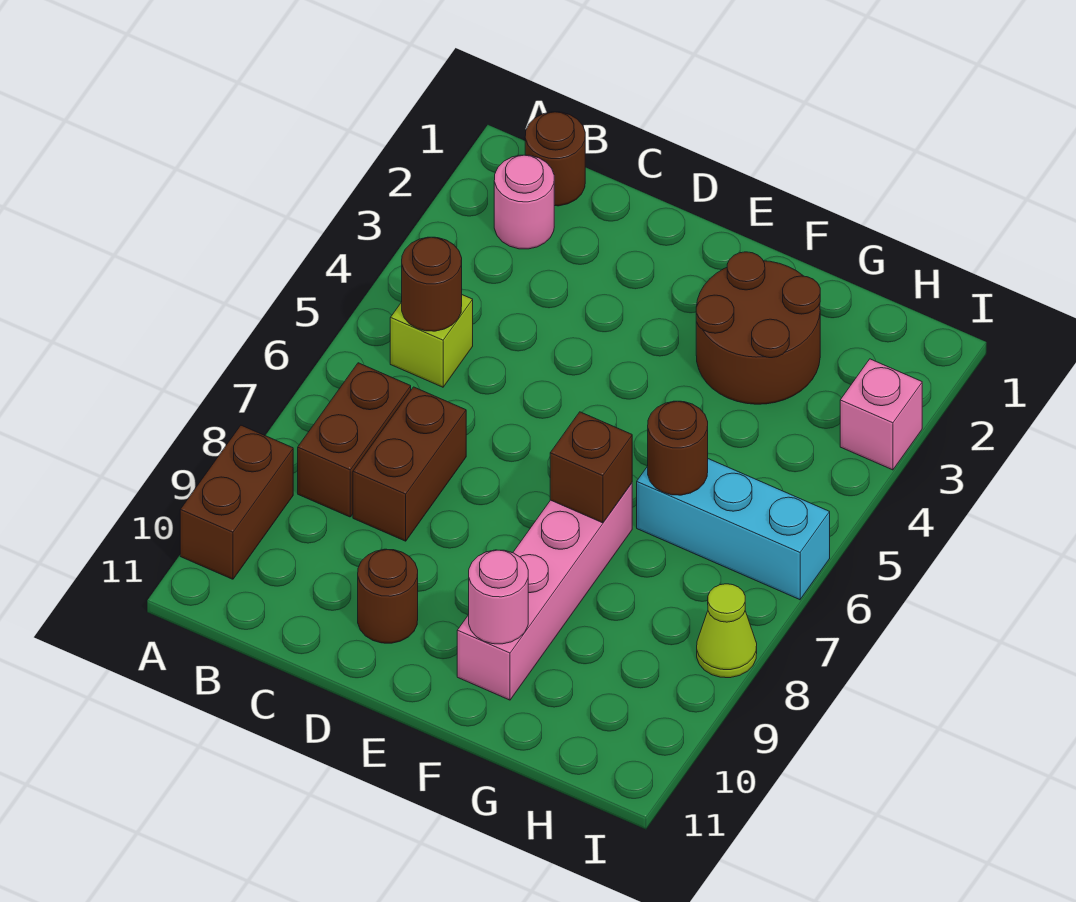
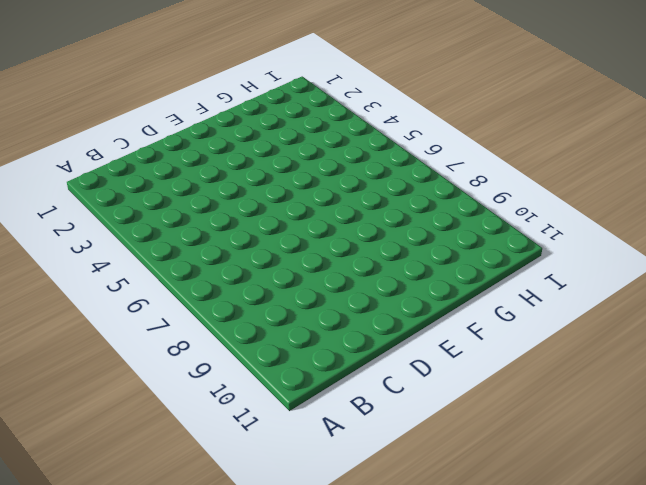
none -> brown 1x2 brick [180,425,293,579]
none -> brown 1x1 round brick [525,112,585,206]
none -> pink 1x1 round brick [494,155,554,249]

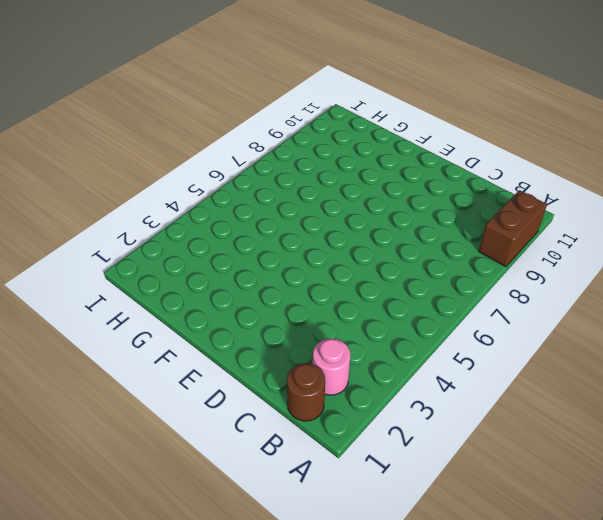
none -> lime 1x1 brick [390,295,473,387]
none -> brown 1x2 brick [298,363,411,517]
none -> brown 1x2 brick [353,387,466,541]

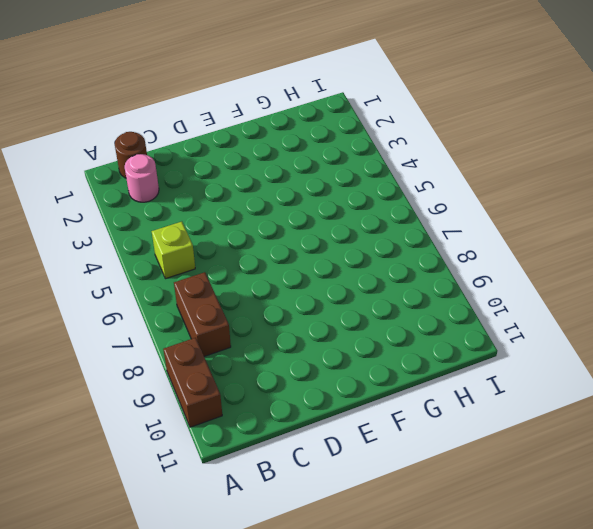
none -> brown 1x2 brick [353,387,466,541]
none -> brown 1x1 round brick [358,549,418,643]
none -> brown 2x2 round brick [696,252,820,404]

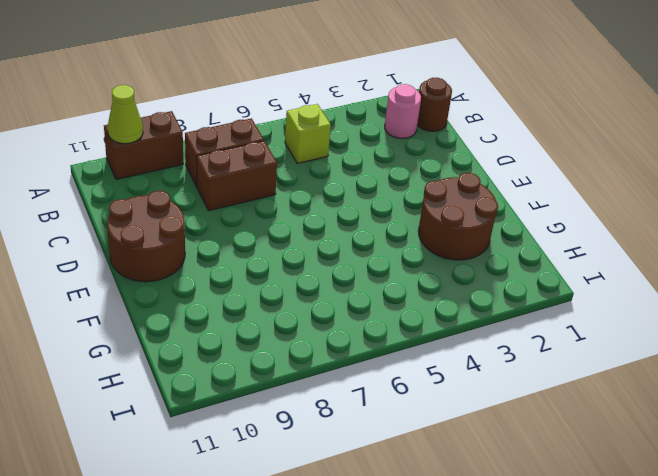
lime 1x1 cone [108,85,143,144] -> lime 1x1 cone moved to [697,584,757,678]
brown 2x2 round brick [107,191,185,282] -> brown 1x1 round brick [358,549,418,643]
none -> pink 1x4 brick [457,483,632,700]
none -> cyan 1x3 brick [637,459,830,600]
none -> pink 1x1 brick [840,359,922,470]

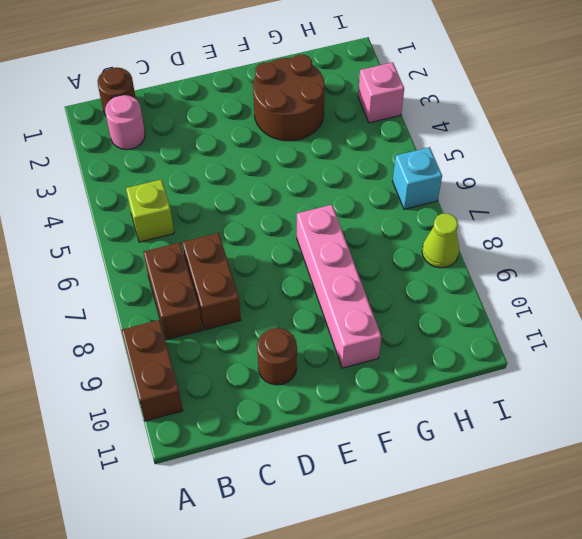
cyan 1x1 brick [393,147,442,209] -> cyan 1x3 brick [637,459,830,600]
none -> brown 1x1 round brick [402,237,462,331]
none -> brown 1x1 brick [550,412,632,523]
none -> pink 1x1 round brick [469,550,528,644]

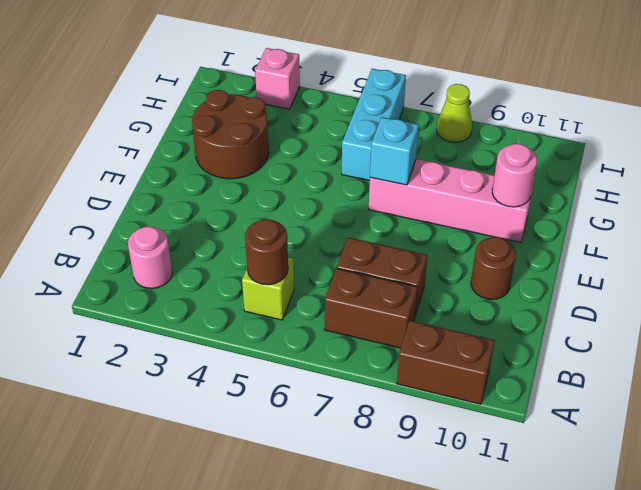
cyan 1x1 brick [370,117,419,185] -> brown 1x1 brick [550,412,632,523]
none -> brown 1x1 round brick [525,112,585,206]
none -> brown 1x1 round brick [648,401,708,495]

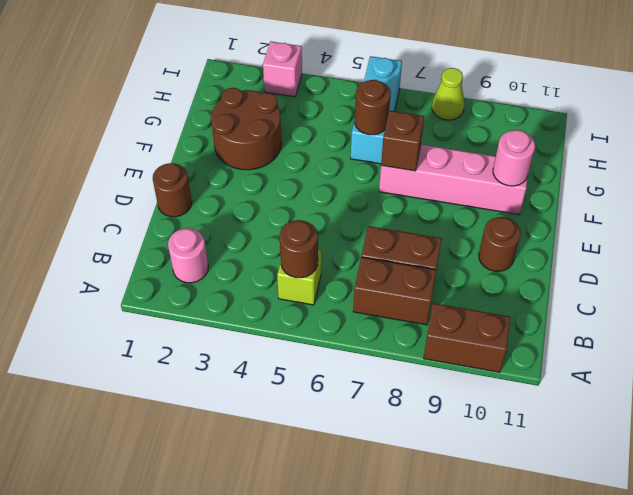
brown 1x1 round brick [153,163,192,217] -> brown 1x1 round brick moved to [525,112,585,206]

